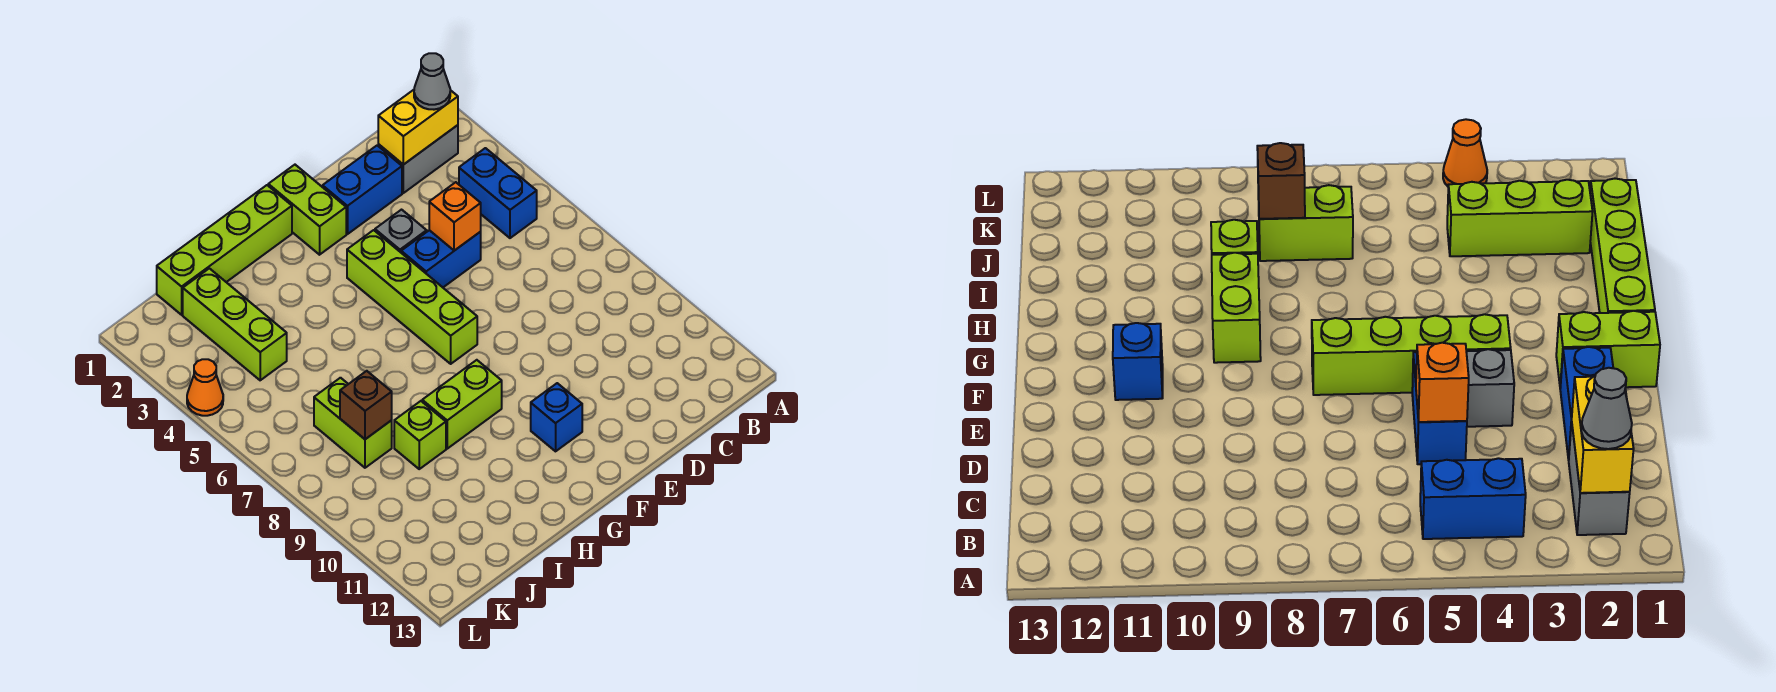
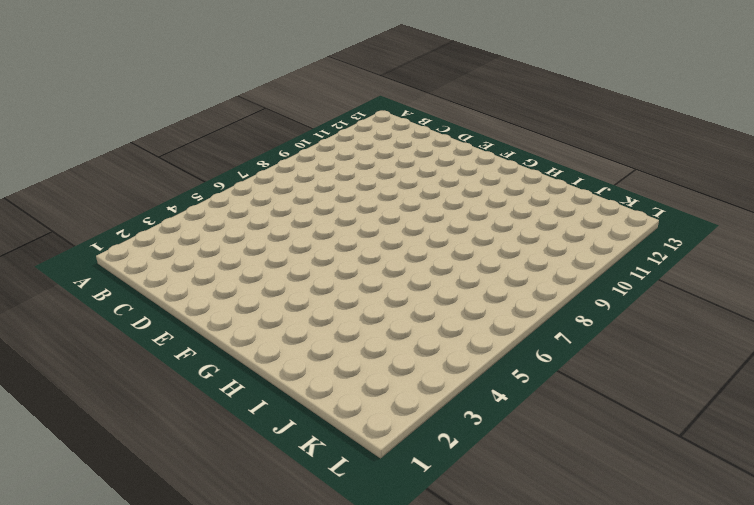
none -> grey 1x2 brick [378,125,458,193]
none -> blue 1x2 brick [459,148,537,238]
none -> blue 1x2 brick [323,145,402,234]

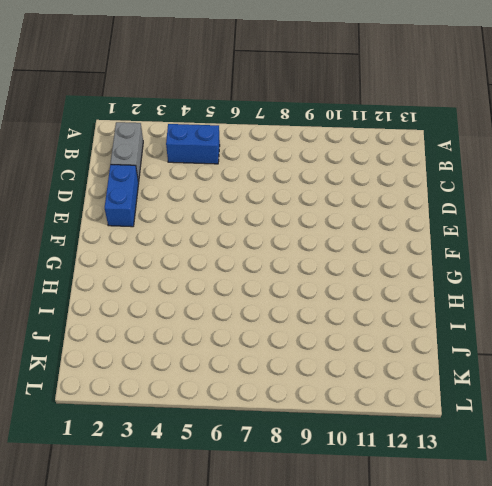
none -> blue 1x2 brick [401,230,481,287]
none -> grey 1x1 brick [375,210,427,252]
none -> lime 1x2 brick [268,165,346,255]

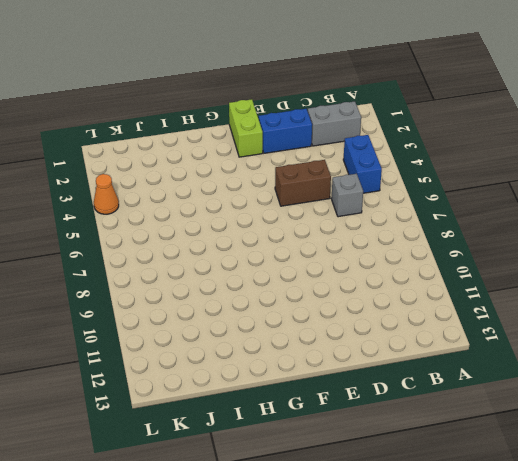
grey 1x1 brick [331,174,363,217] -> grey 1x1 brick moved to [375,210,427,252]
brown 1x2 brick [275,160,331,206] -> blue 1x2 brick [401,230,481,287]
none -> lime 1x4 brick [347,230,477,364]
none -> blue 1x1 brick [531,383,582,451]
none -> lime 1x4 brick [157,185,292,315]

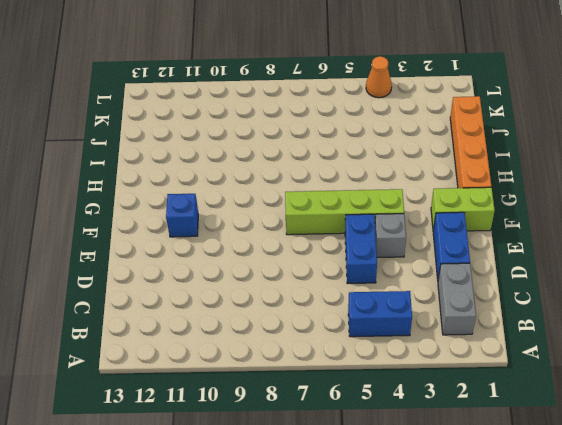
orange 1x4 brick [450,96,491,188] -> lime 1x4 brick [157,185,292,315]
none -> lime 1x2 brick [422,360,502,449]
none -> lime 1x1 brick [394,401,446,469]
none -> lime 1x3 brick [183,268,287,380]

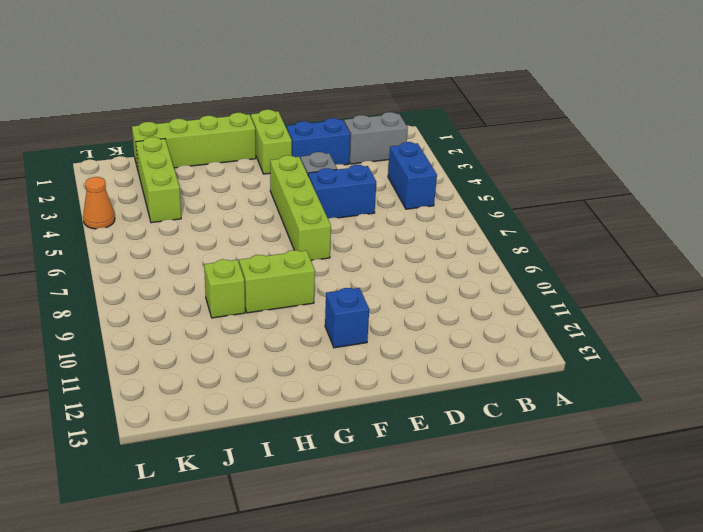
none -> lime 1x2 brick [314,378,392,468]
none -> yellow 1x2 brick [378,90,458,165]
none -> orange 1x1 brick [429,182,481,251]

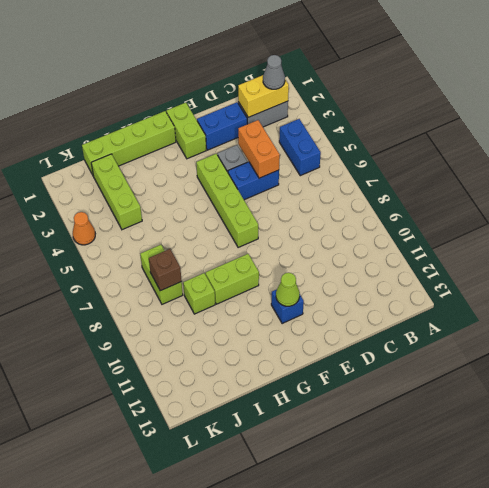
orange 1x2 brick [238,120,280,178] -> orange 1x1 brick [429,182,481,251]
lime 1x1 cone [276,273,300,306] -> none

